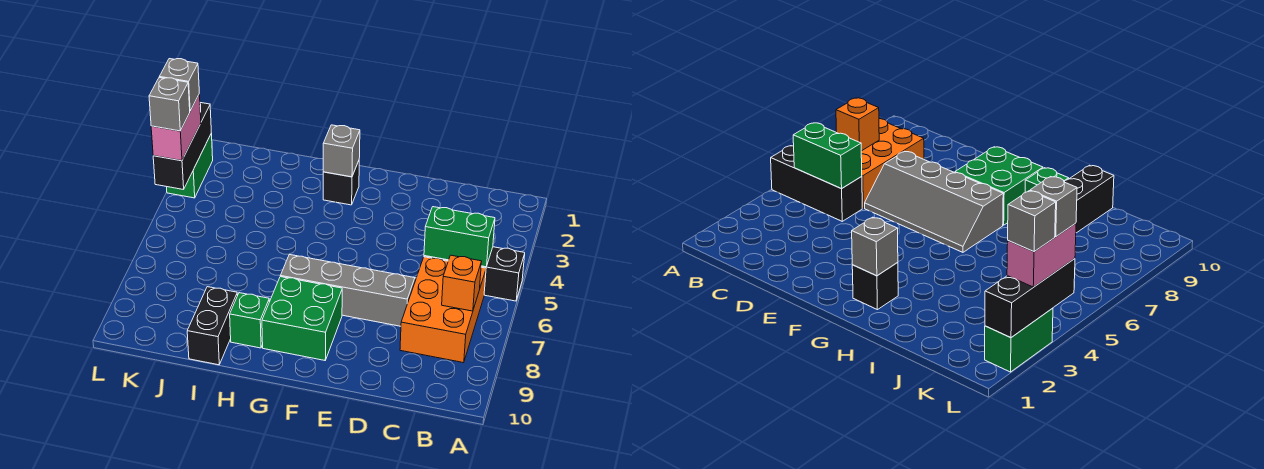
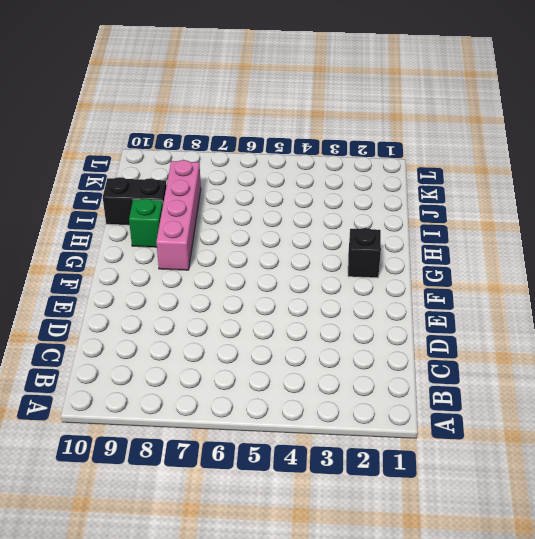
pink 1x4 brick [156,160,201,270] -> green 2x2 brick [262,277,342,360]
none -> black 1x3 brick [424,247,525,301]
none -> orange 2x3 brick [400,257,486,363]
none -> grey 2x4 slope [280,255,416,326]

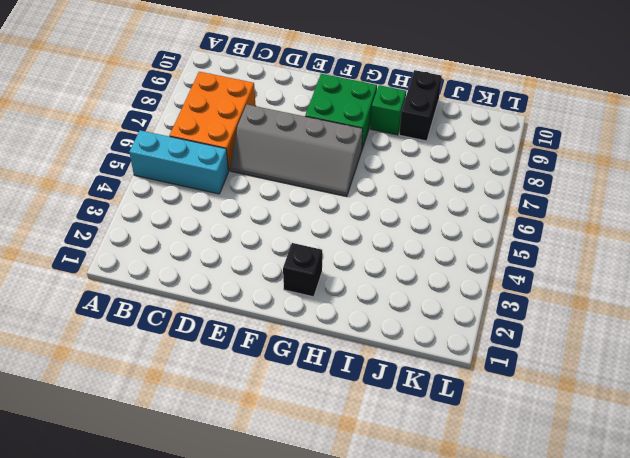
cyan 1x3 brick [129,130,229,194] -> black 1x3 brick [424,247,525,301]
none -> green 1x2 brick [167,133,213,198]
none -> green 1x2 brick [424,207,495,267]
none -> orange 1x1 brick [442,255,482,311]

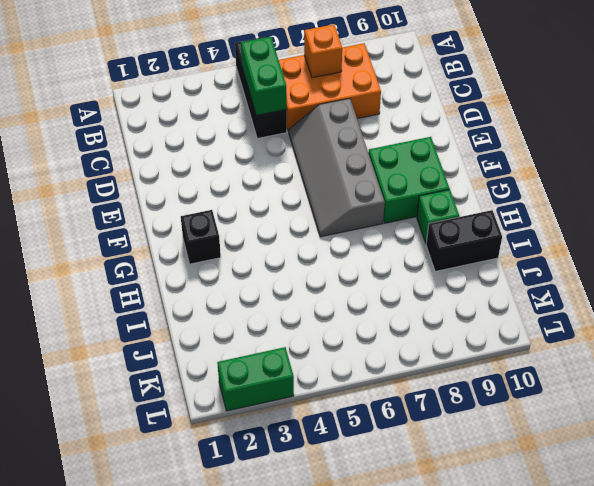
none -> grey 1x1 brick [323,125,360,177]
none -> black 1x3 brick [153,103,211,190]
none -> pink 1x2 brick [151,94,201,161]

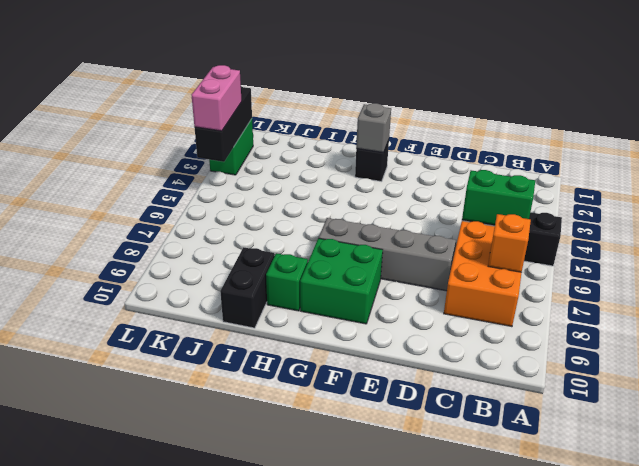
none -> grey 1x1 brick [159,59,199,111]
none -> grey 1x1 brick [149,78,190,131]

